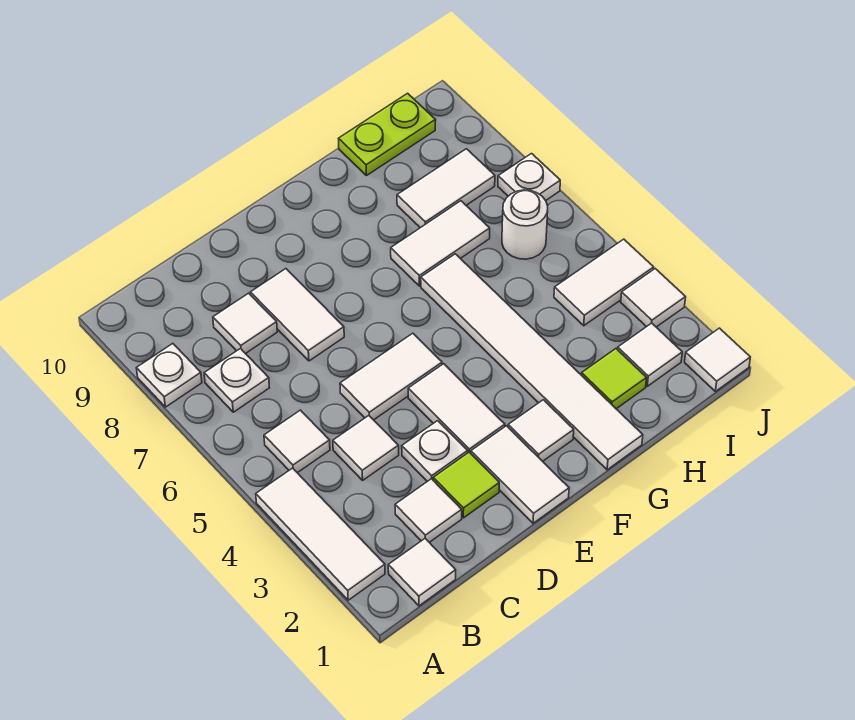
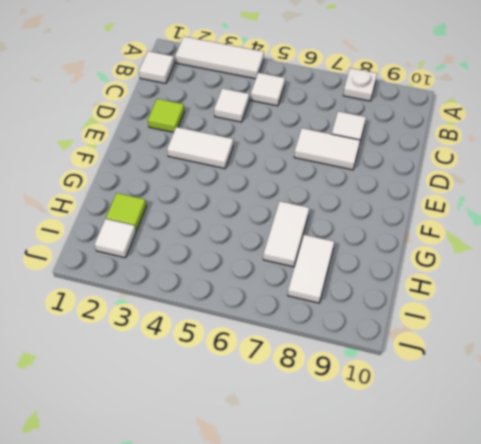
none -> white 1x1 plate [204,349,269,412]
none -> white 1x1 tile [395,479,462,542]
none -> white 1x1 plate [402,421,468,481]

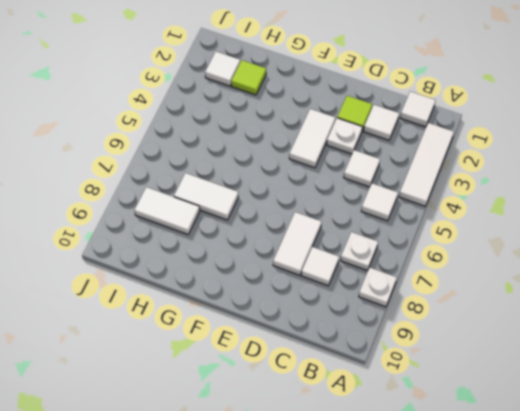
none -> white 1x2 tile [340,333,442,420]
none -> white 1x2 tile [471,426,569,523]
none -> white 1x1 tile [508,400,574,461]

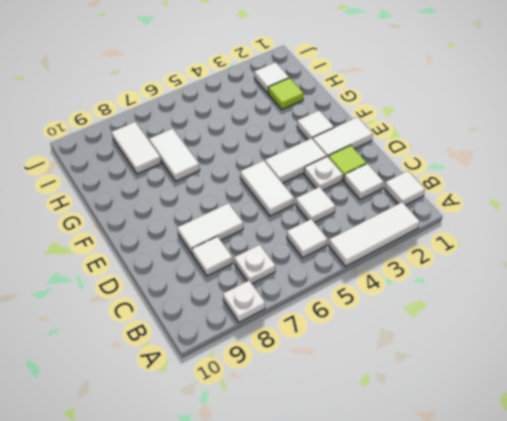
none -> white 1x6 tile [421,254,643,470]
none -> lime 1x2 plate [339,93,436,176]
none -> white 1x2 tile [554,239,654,326]

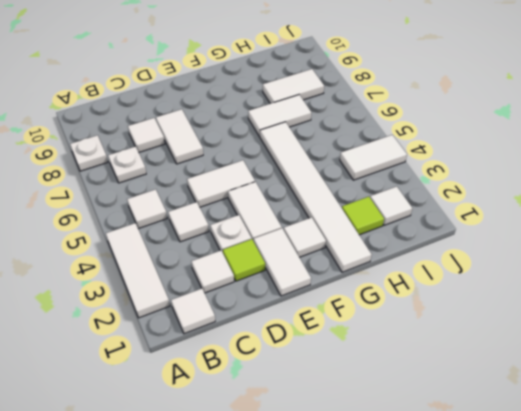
none -> lime 1x2 plate [339,93,436,176]
none -> white 1x1 round brick [502,190,548,259]
none -> white 1x1 tile [685,328,750,391]

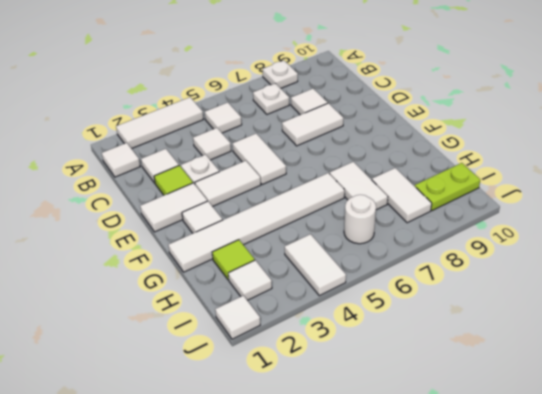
lime 1x2 plate [415,163,480,211] -> lime 1x2 plate turned to [339,93,436,176]
none -> white 1x1 tile [621,269,686,327]
none -> white 1x1 plate [498,154,560,201]

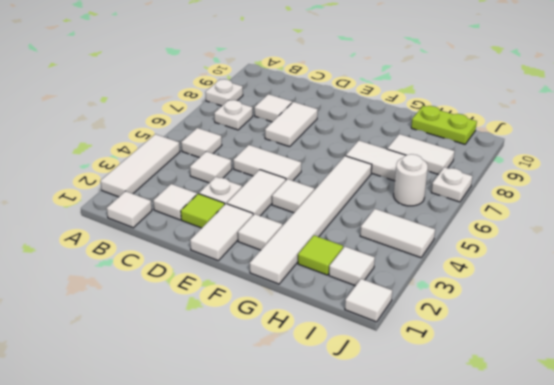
white 1x1 tile [272,179,314,213] -> white 1x1 tile moved to [621,269,686,327]

